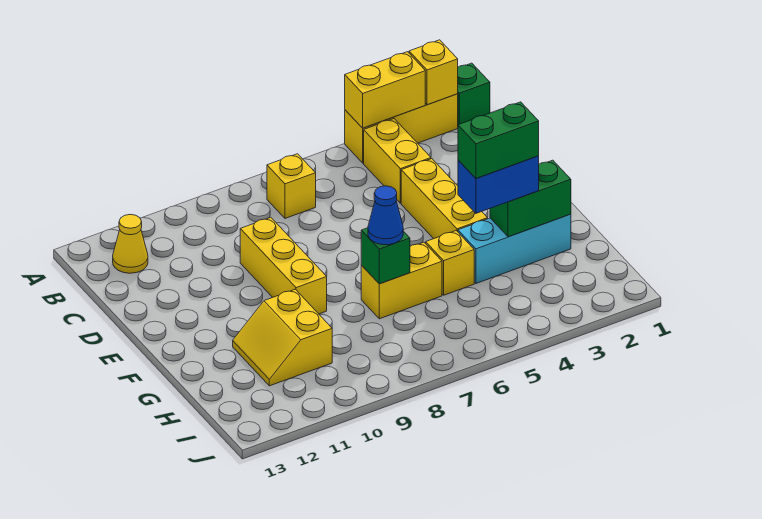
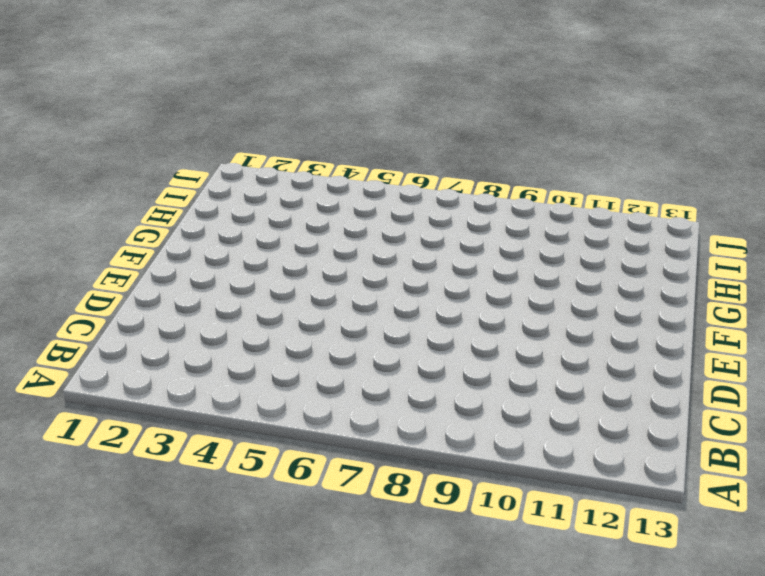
none -> green 1x1 brick [458,63,490,125]
none -> yellow 1x3 brick [345,94,458,163]
none -> yellow 1x2 brick [364,119,431,203]

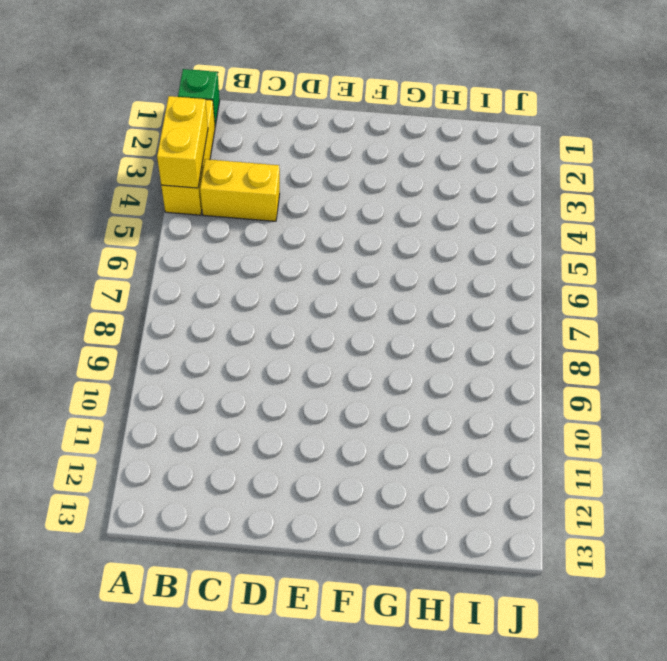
none -> yellow 1x1 brick [267,154,316,218]
none -> yellow 1x1 cone [113,214,148,273]
none -> yellow 1x3 brick [401,159,488,239]

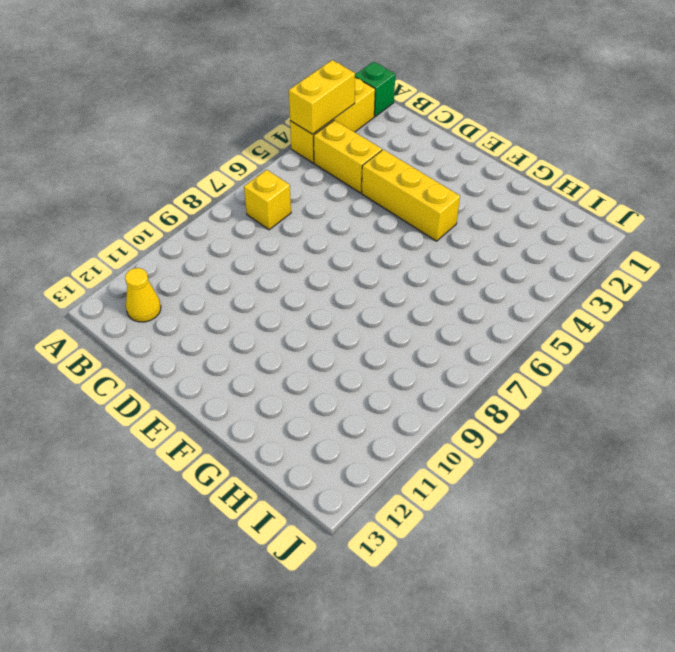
none -> yellow 1x3 brick [240,217,327,314]
none -> cyan 1x3 brick [458,214,571,283]
none -> yellow 1x1 brick [426,231,474,295]

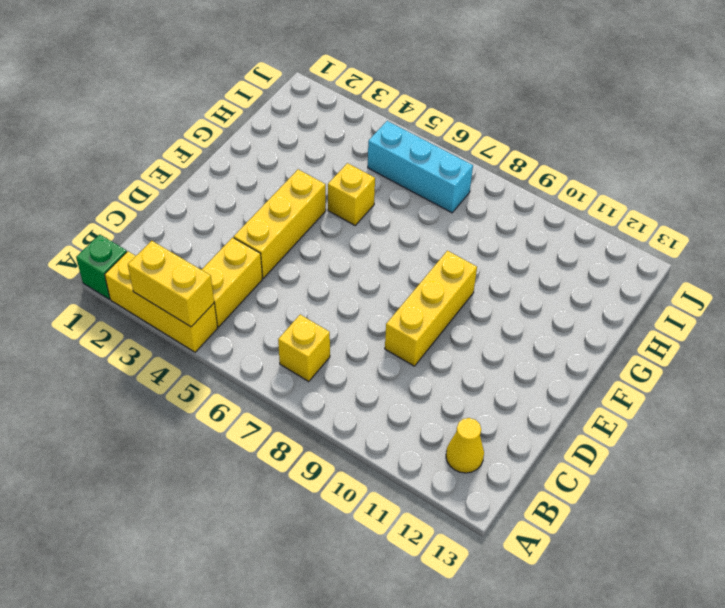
cyan 1x3 brick [368,121,473,213] -> cyan 1x3 brick moved to [458,214,571,283]
none -> yellow 1x2 brick [361,242,442,319]
none -> yellow 2x2 slope [233,289,332,386]
none -> yellow 1x1 brick [409,40,458,105]

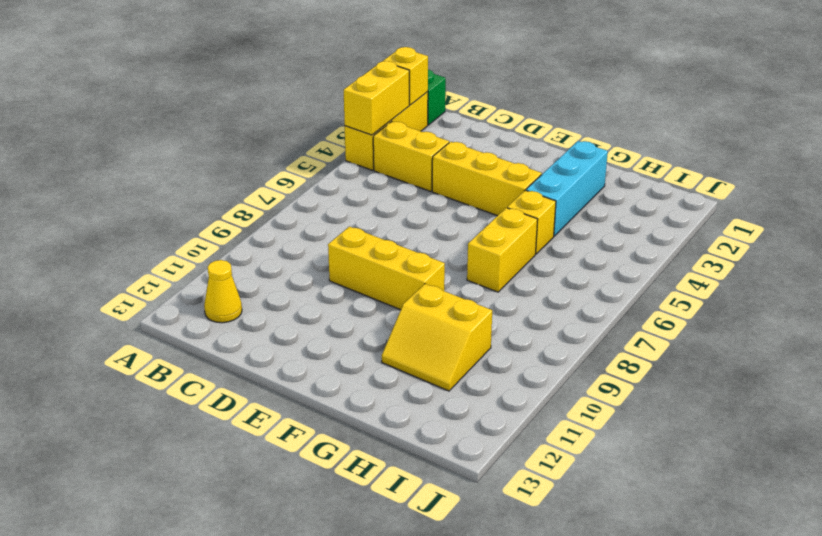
none -> yellow 1x1 brick [267,154,316,218]
none -> green 1x2 brick [490,160,571,237]
none -> green 1x1 brick [361,228,410,284]

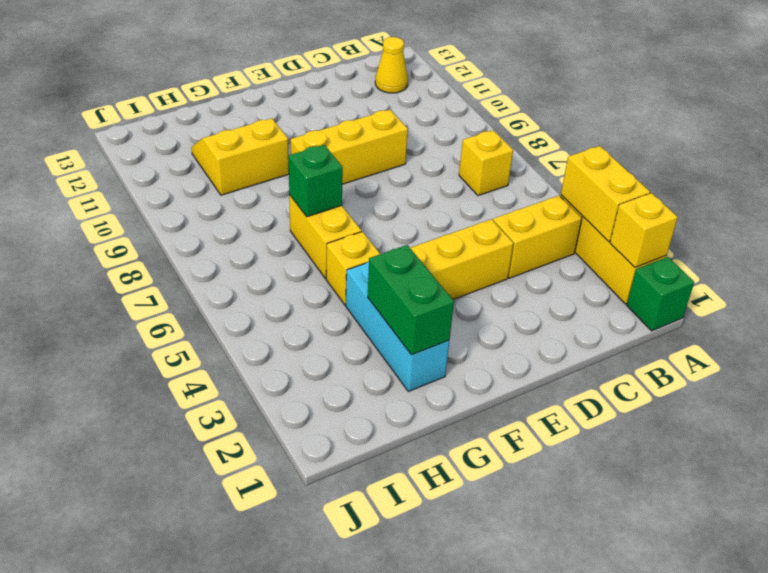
none -> blue 1x2 brick [458,156,539,213]
none -> blue 1x1 cone [368,186,403,245]
none -> green 1x2 brick [458,102,539,178]

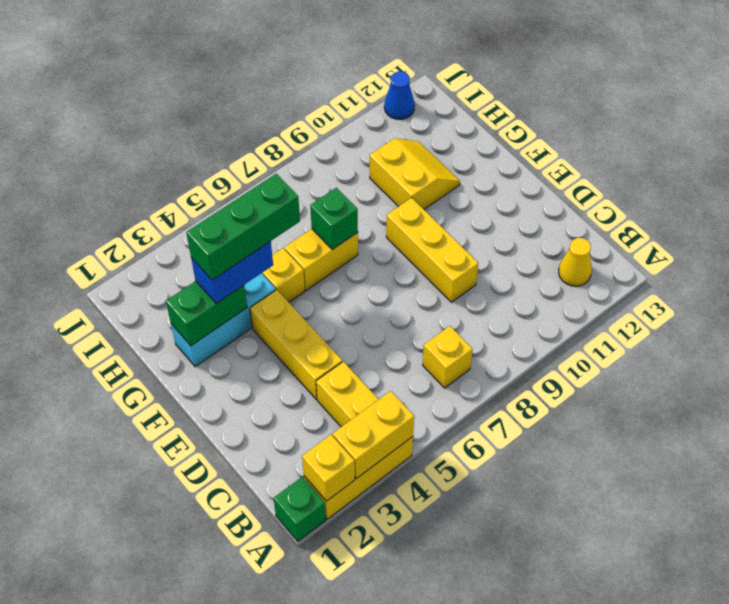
green 1x3 brick [186,174,300,280] -> green 1x2 brick [458,102,539,178]
blue 1x1 cone [384,71,415,119] -> blue 1x1 cone moved to [368,186,403,245]

